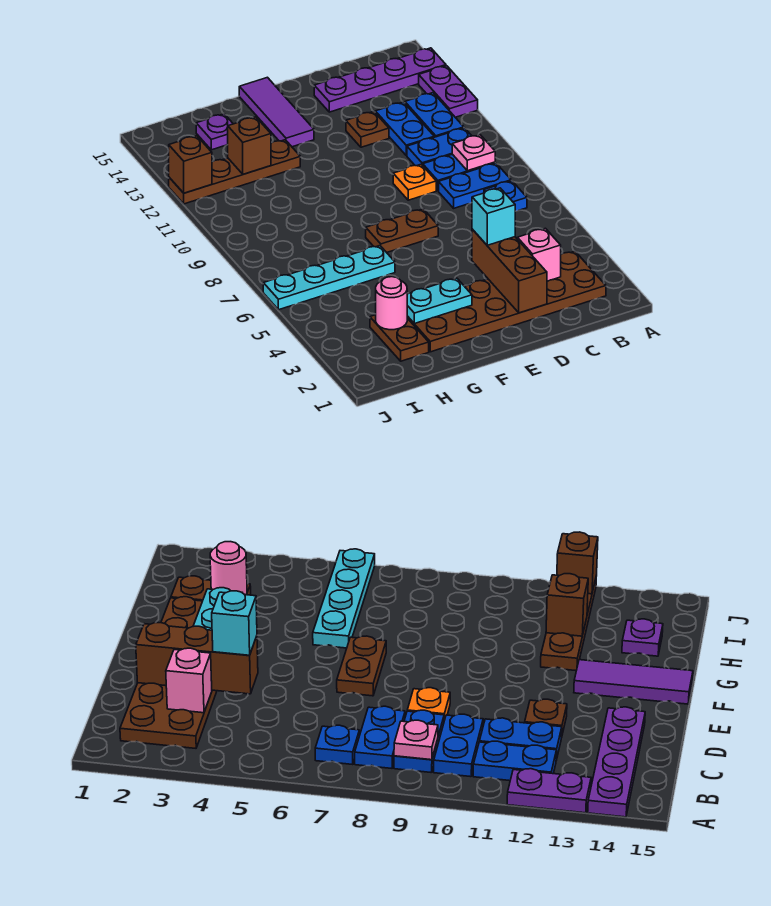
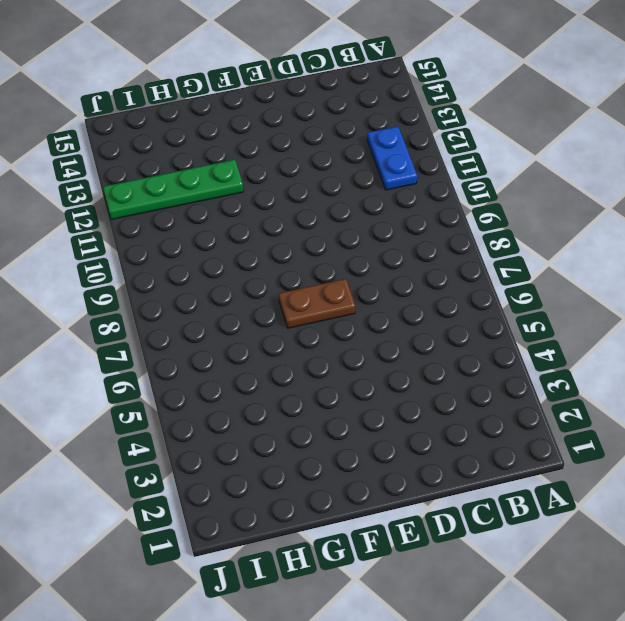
green 1x4 plate [103,160,243,220] -> brown 1x4 plate [169,140,300,204]
none -> purple 1x2 plate [419,66,478,117]
none -> purple 1x4 plate [314,48,446,112]
none -> brown 2x6 plate [407,251,606,352]

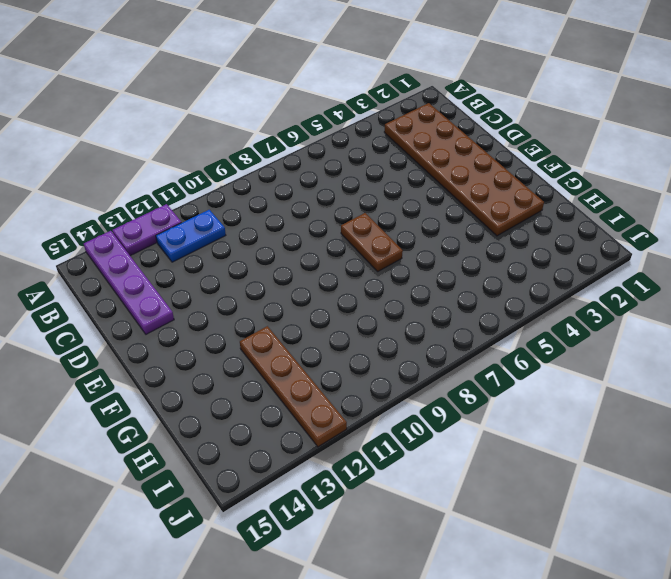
none -> blue 1x1 plate [484,181,527,211]
none -> blue 1x2 plate [439,163,511,208]
none -> blue 1x2 plate [423,154,495,191]

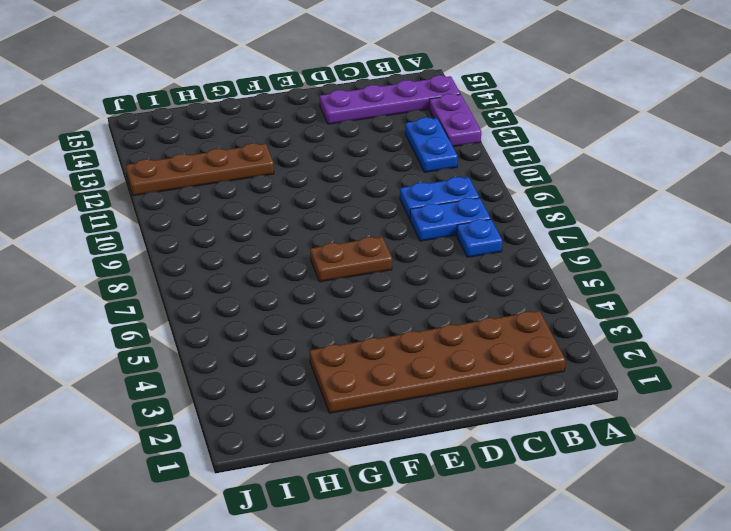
none -> blue 1x2 plate [407,128,472,166]
none -> blue 1x2 plate [375,102,434,156]
none -> orange 1x1 plate [393,164,436,200]

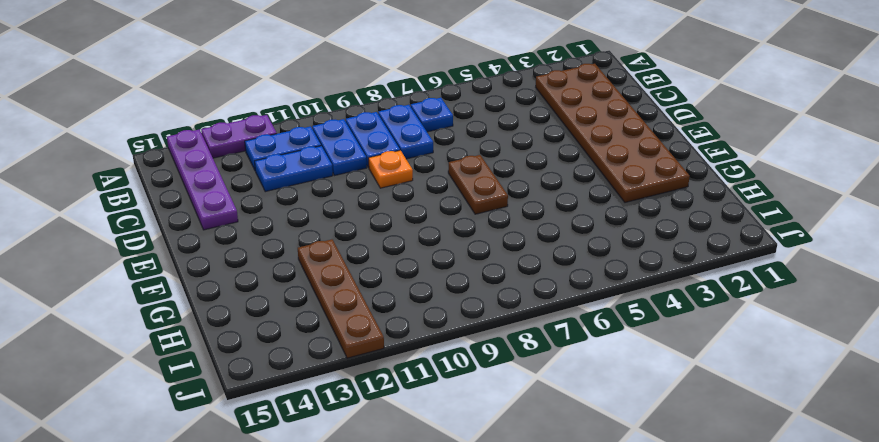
none -> brown 1x1 plate [346,111,389,147]
none -> purple 1x3 tile [239,77,314,147]
none -> cyan 1x4 plate [263,246,395,310]

